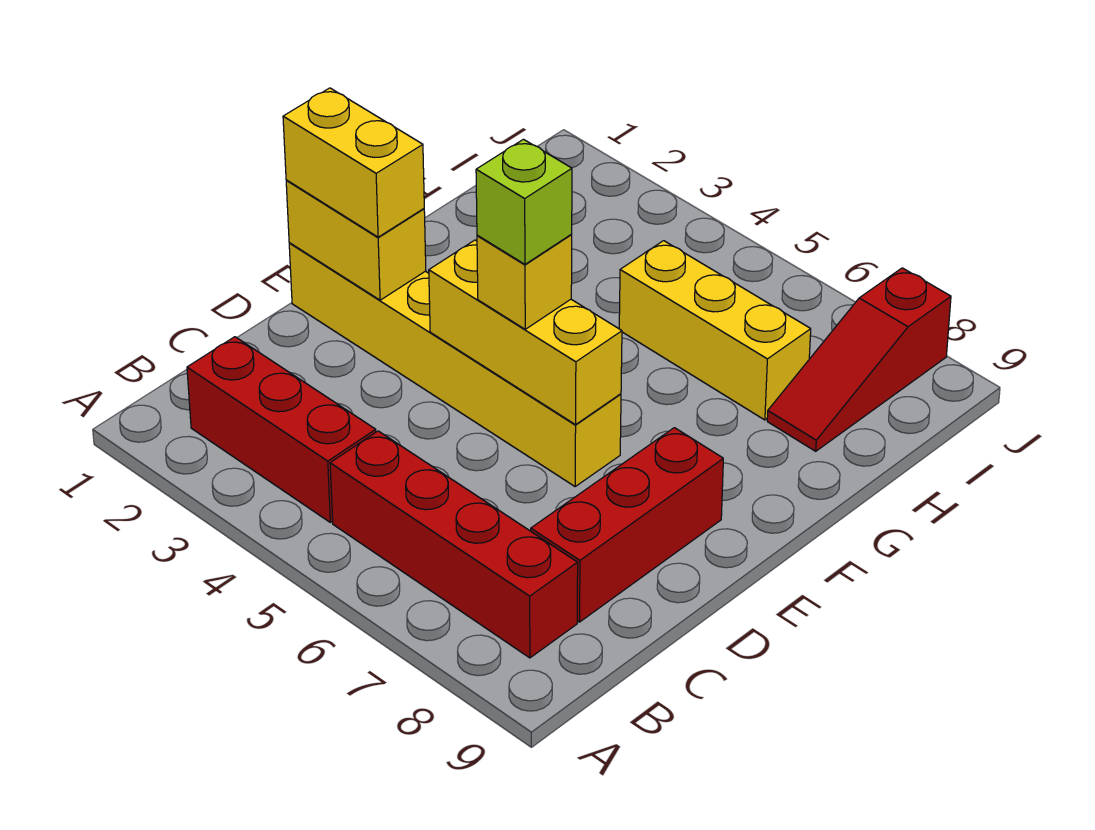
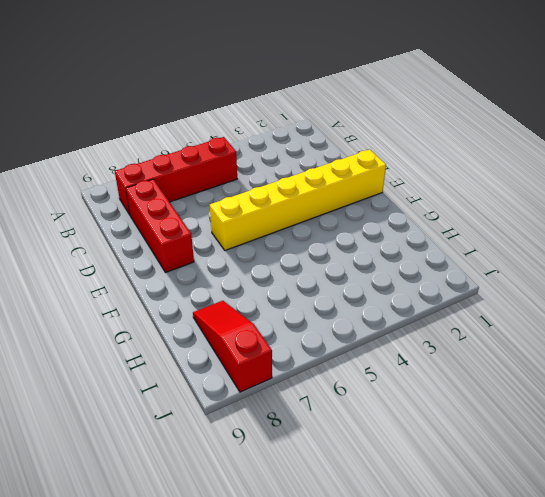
none -> red 1x3 brick [187,337,376,522]
none -> yellow 1x3 brick [619,241,811,420]

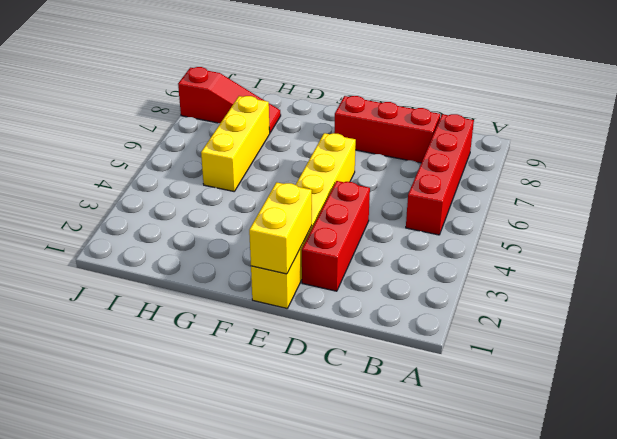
red 1x3 brick [302,181,370,291] -> red 1x3 brick moved to [187,337,376,522]
none -> yellow 1x3 brick [429,240,622,425]
none -> yellow 1x2 brick [283,88,424,237]

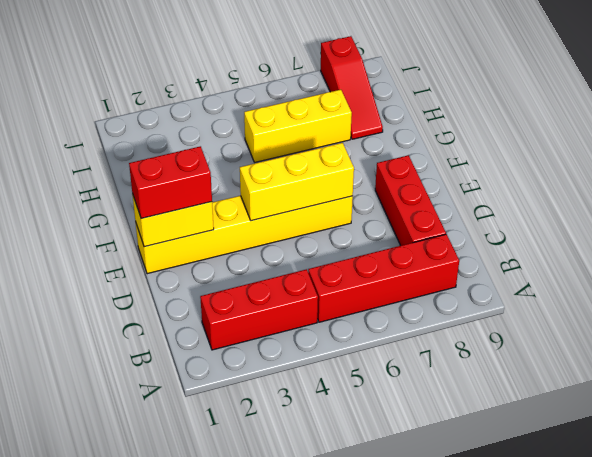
red 1x2 brick [129,146,212,219] -> yellow 1x2 brick [283,88,424,237]
none -> yellow 1x1 brick [477,235,572,329]
none -> lime 1x1 brick [476,139,572,264]

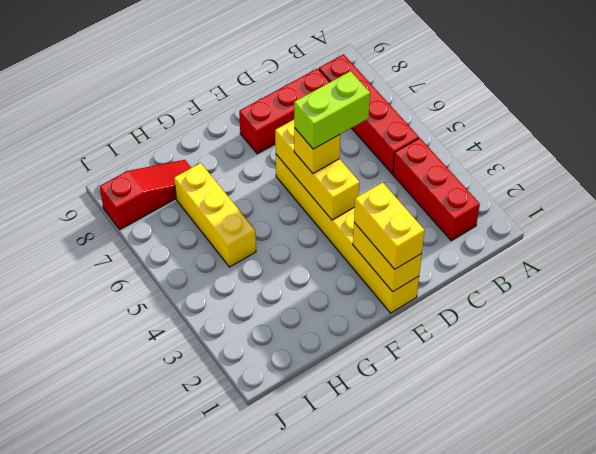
lime 1x2 brick [294,71,370,149] -> lime 1x1 brick [476,139,572,264]

